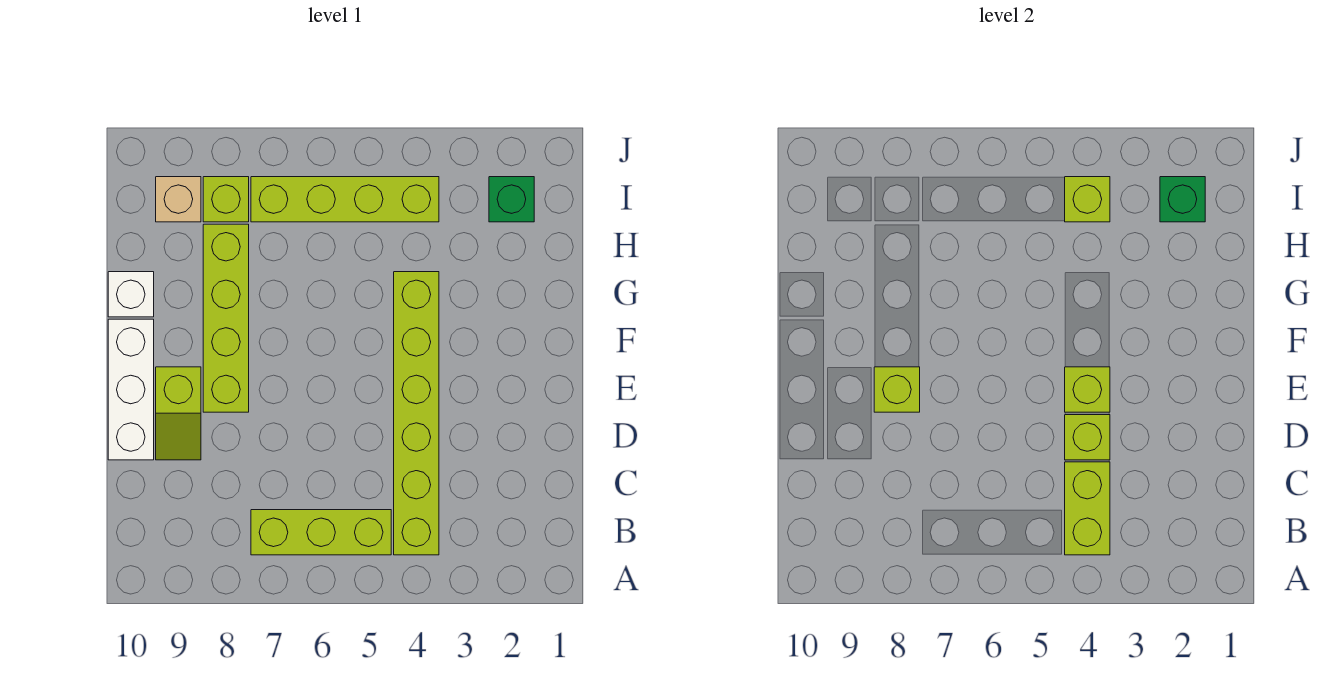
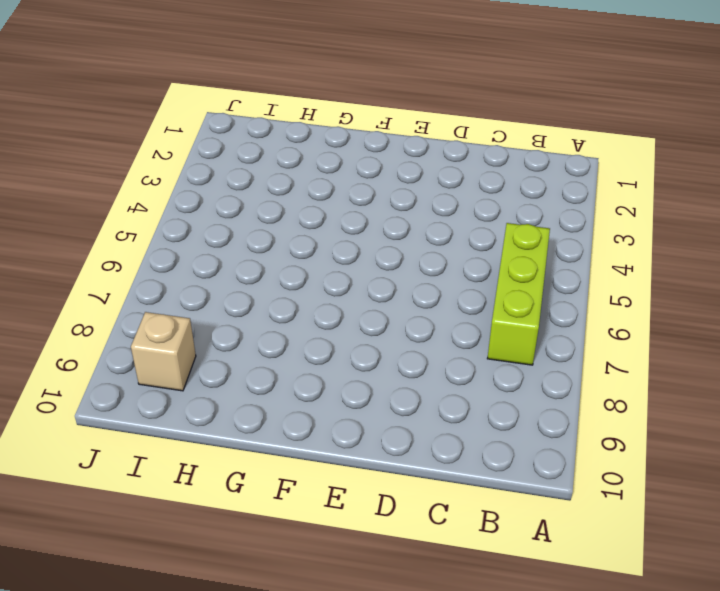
none -> lime 1x6 brick [394,272,439,555]
none -> lime 1x2 slope [156,367,201,460]
none -> white 1x3 brick [108,319,154,460]

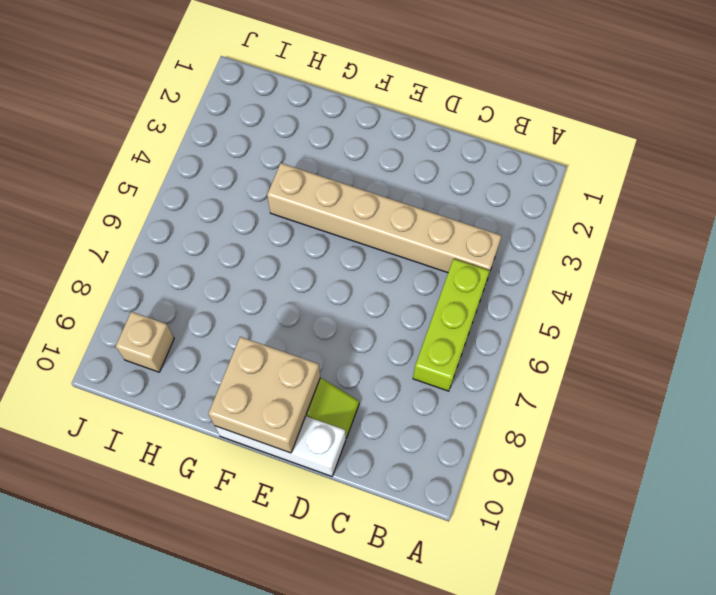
tan 1x6 brick [267,163,502,276] -> lime 1x6 brick [394,272,439,555]
tan 2x2 brick [208,337,320,453] -> none
none -> lime 1x4 brick [203,224,249,412]
none -> white 1x1 brick [108,272,154,317]
none -> green 1x1 brick [489,177,534,222]

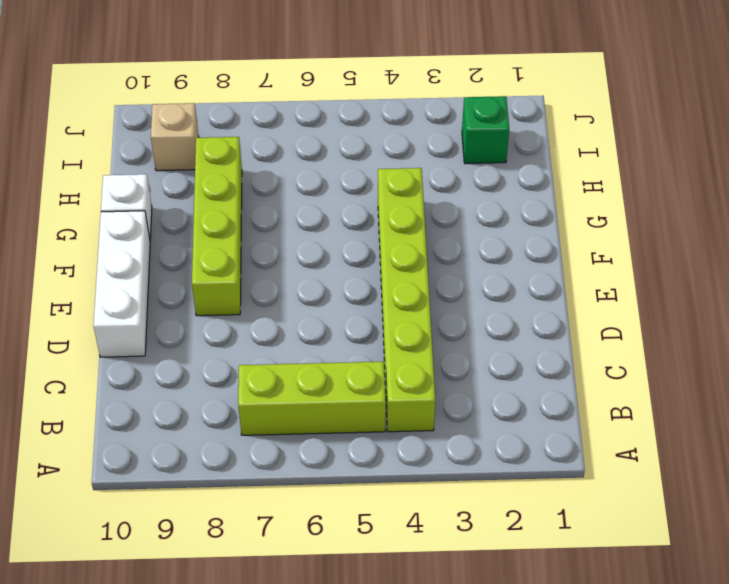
none -> lime 1x2 slope [156,367,201,460]
none -> lime 1x4 brick [251,177,439,222]
none -> lime 1x1 brick [203,177,249,222]

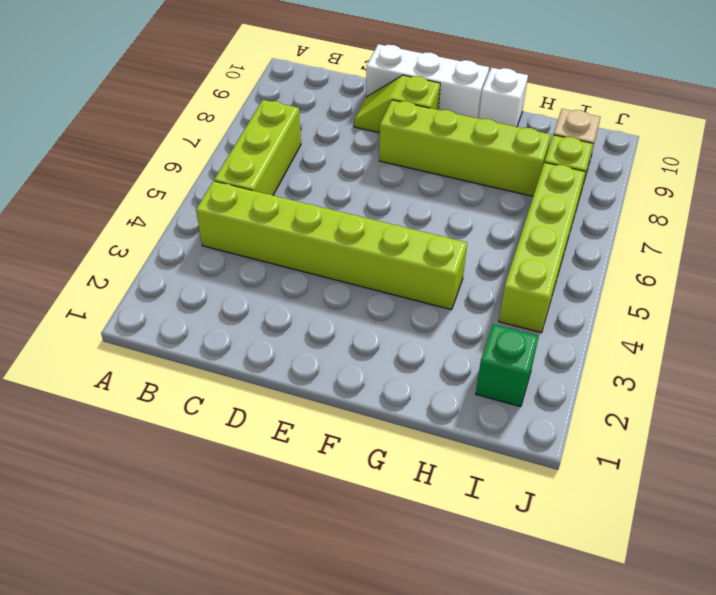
none -> lime 1x2 brick [1065,462,1110,555]
none -> lime 1x1 brick [1065,415,1110,460]
none -> lime 1x1 brick [1065,367,1110,412]

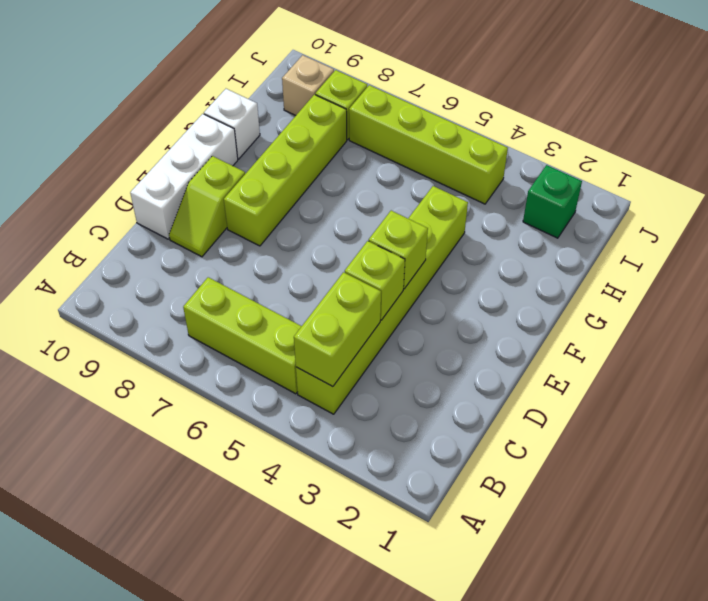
none -> lime 1x1 brick [874,367,920,412]
none -> green 1x1 brick [1160,177,1205,222]
none -> lime 1x1 brick [1065,177,1110,222]

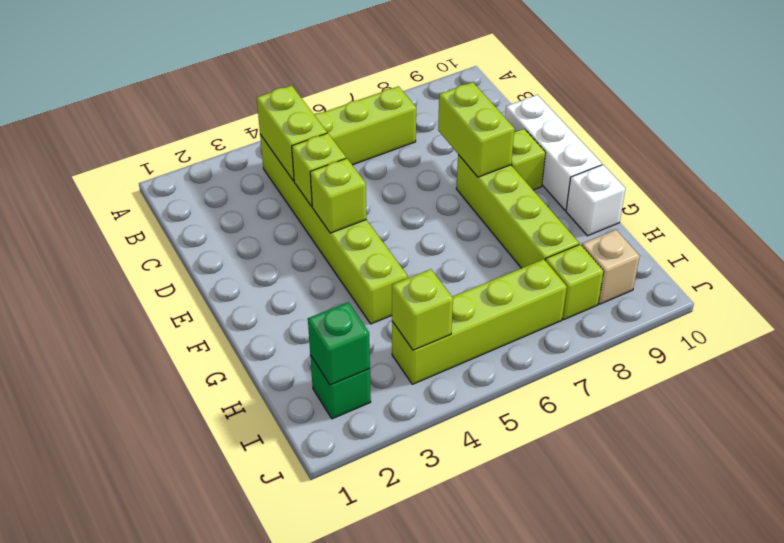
lime 1x2 brick [438,82,514,177] -> lime 1x1 brick [874,367,920,412]

